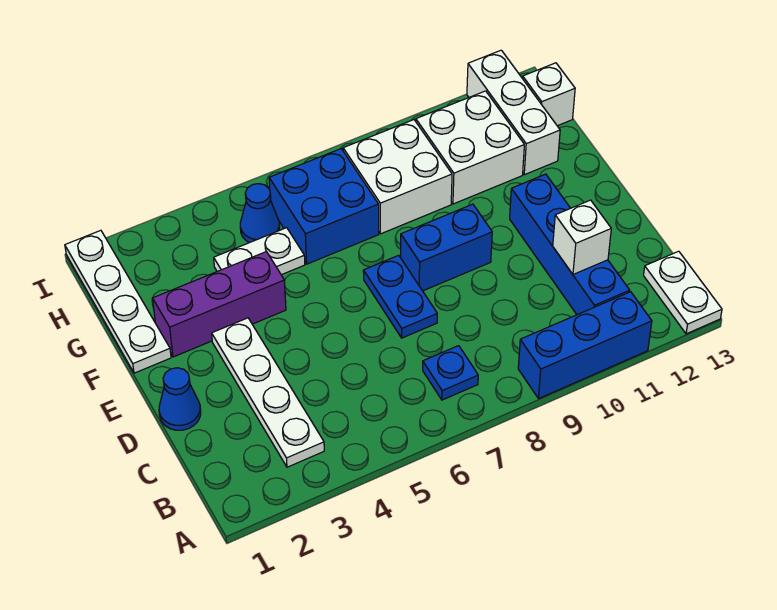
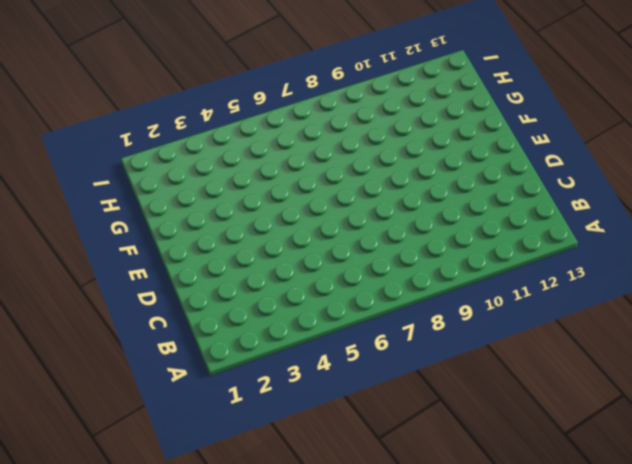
none -> blue 1x3 brick [518,292,652,399]
none -> white 1x2 plate [644,251,722,334]
none -> white 1x4 plate [212,318,324,467]

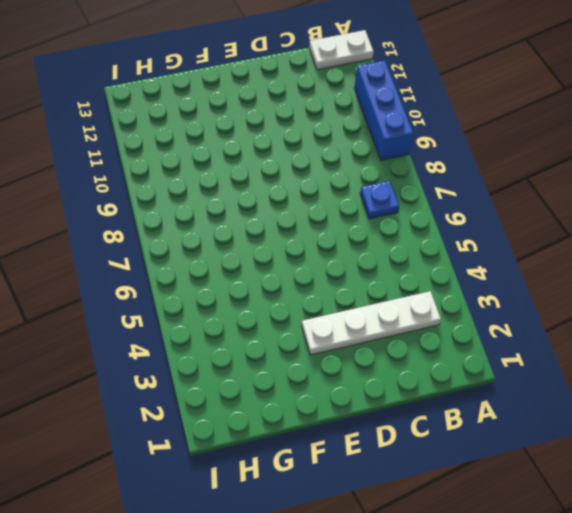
none -> blue 1x4 brick [510,174,630,315]
none -> blue 1x1 cone [159,368,201,430]
none -> blue 1x2 plate [363,255,437,338]

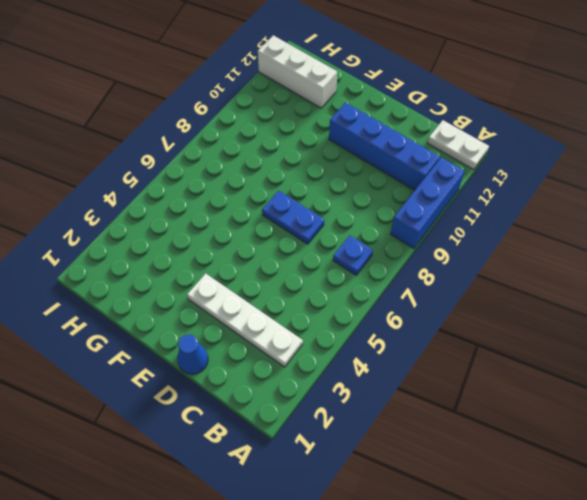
none -> blue 1x2 brick [401,204,492,291]
none -> white 1x4 plate [65,230,171,373]
none -> purple 1x3 brick [153,252,286,357]

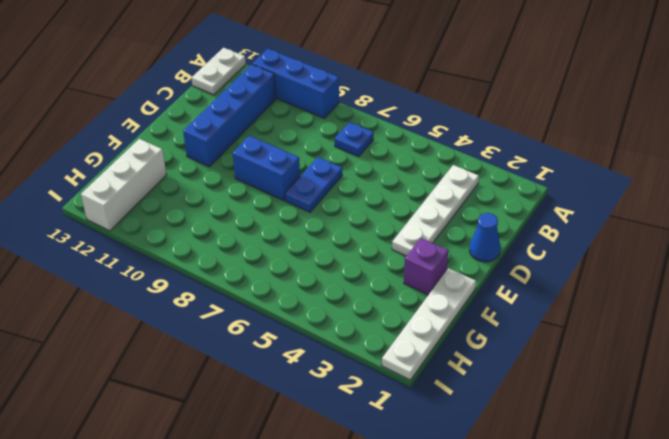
purple 1x1 brick [404,238,448,295] -> purple 1x3 brick [153,252,286,357]
none -> white 1x2 plate [214,228,305,275]
none -> blue 2x2 brick [269,149,379,264]
none -> white 2x2 brick [343,120,452,234]

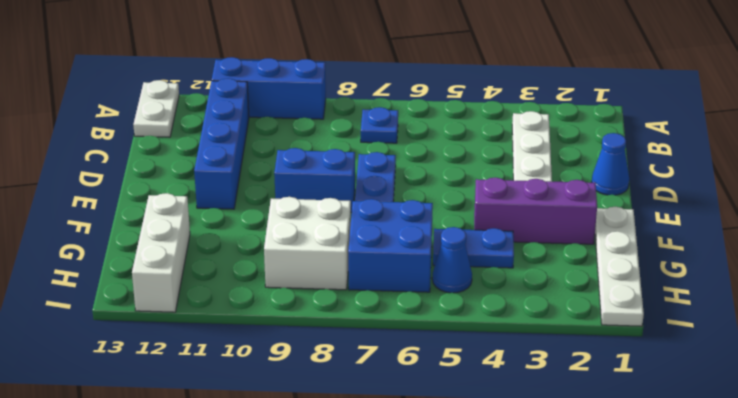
blue 1x2 plate [433,228,514,268] -> white 1x2 plate [214,228,305,275]
none -> white 2x2 brick [416,91,524,204]
none -> white 1x1 brick [523,63,575,126]
none -> white 1x1 brick [553,200,611,274]

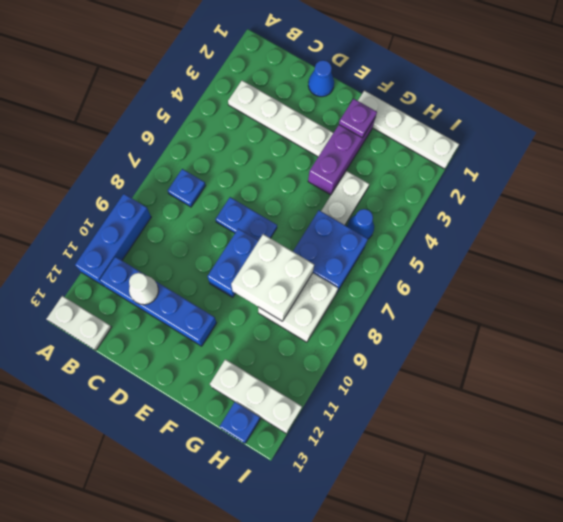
white 1x1 cone [129,273,158,305] -> white 1x1 brick [553,200,611,274]
purple 1x1 plate [339,99,377,137] -> none
white 2x2 brick [231,234,314,321] -> white 2x2 brick moved to [416,91,524,204]
blue 1x1 brick [219,402,260,443] -> white 1x1 brick [523,63,575,126]

